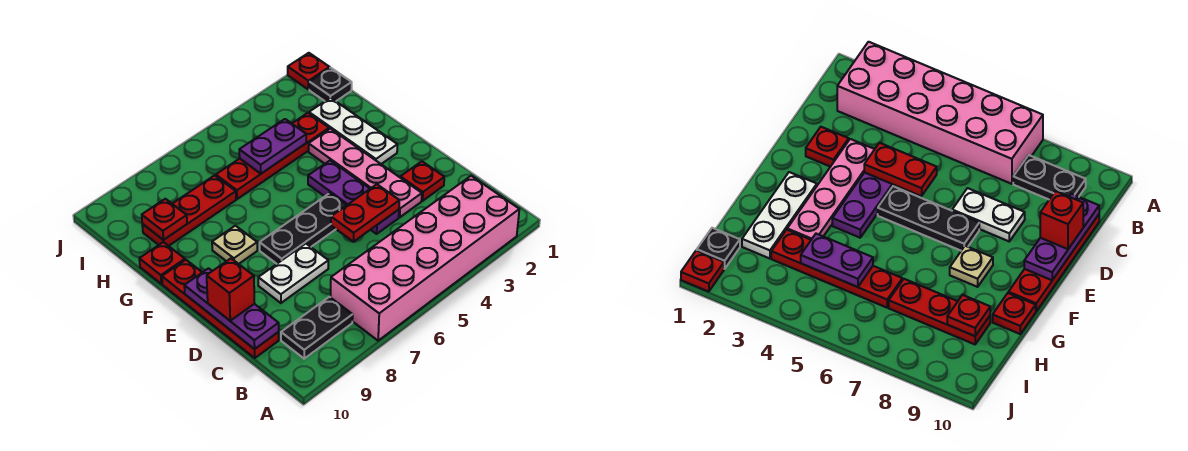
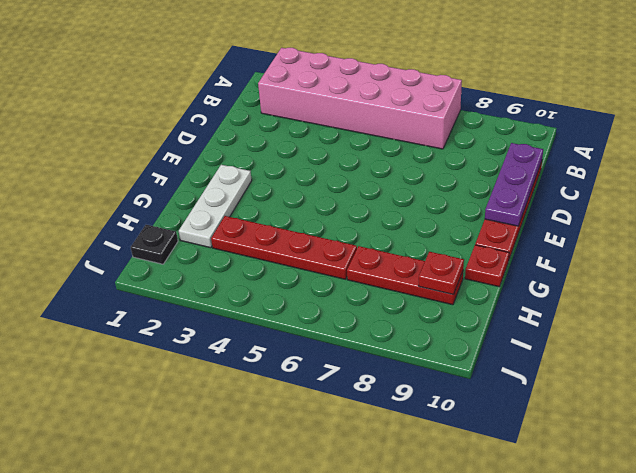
none -> black 1x2 plate [281,297,353,359]
none -> red 1x1 plate [400,161,444,201]
none -> pink 1x4 plate [309,129,422,217]

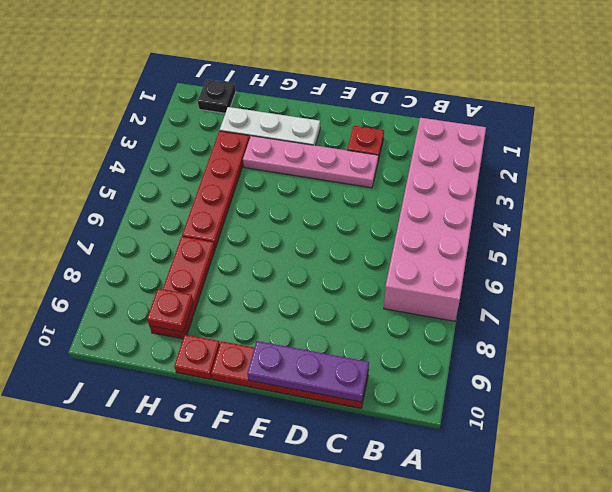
none -> black 1x2 plate [281,297,353,359]
none -> purple 1x3 plate [308,160,399,234]
none -> white 1x2 plate [258,244,328,303]

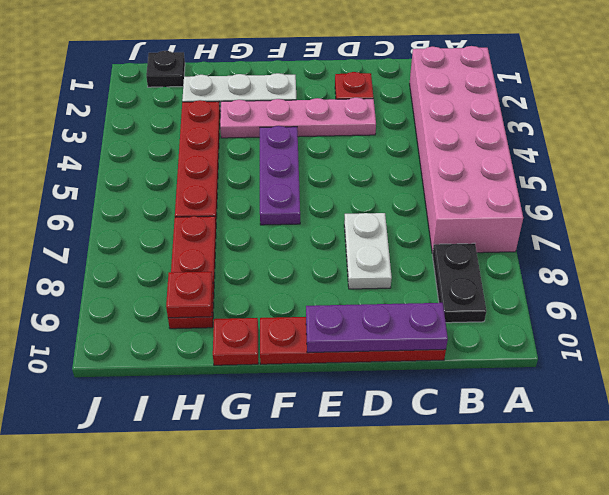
purple 1x3 plate [260,126,300,225] -> purple 1x3 plate turned to [308,160,399,234]
none -> black 1x3 plate [260,193,346,264]
none -> tan 1x1 plate [212,226,257,264]
none -> red 1x1 plate [288,53,330,90]

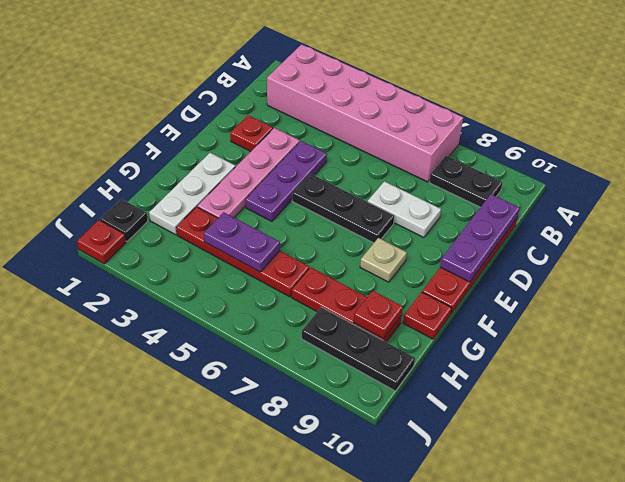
black 1x3 plate [302,307,415,391] -> none
none -> red 1x2 plate [331,184,399,242]
none -> red 1x1 brick [207,259,254,321]

